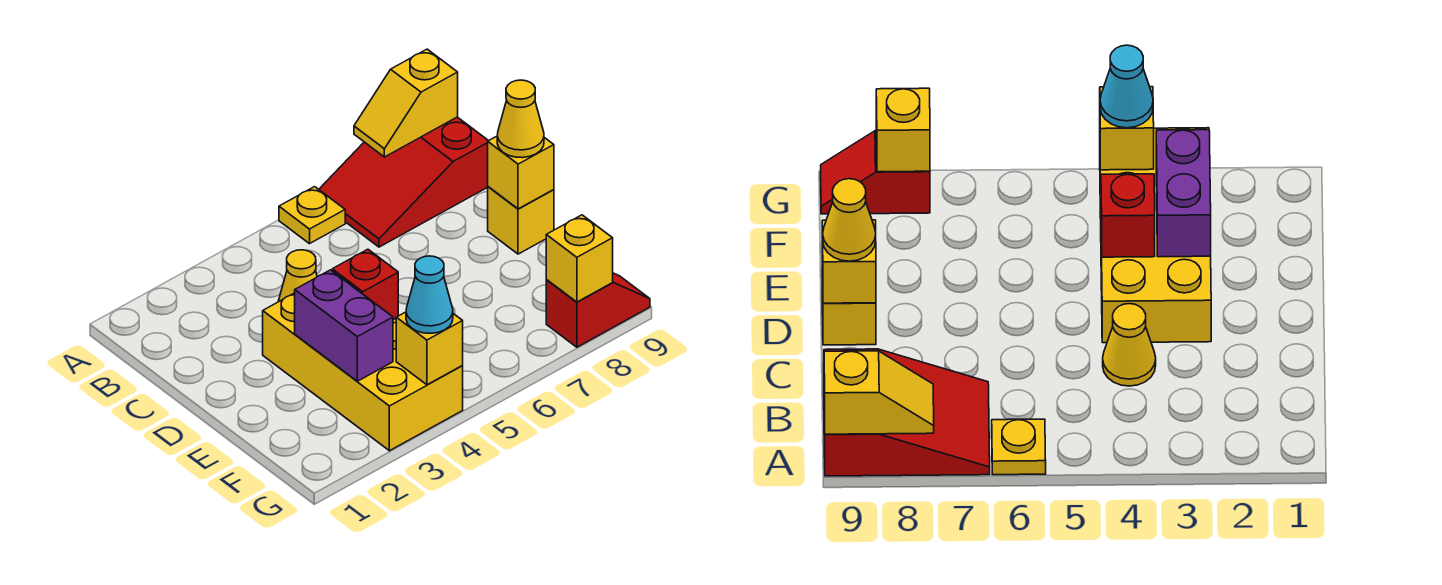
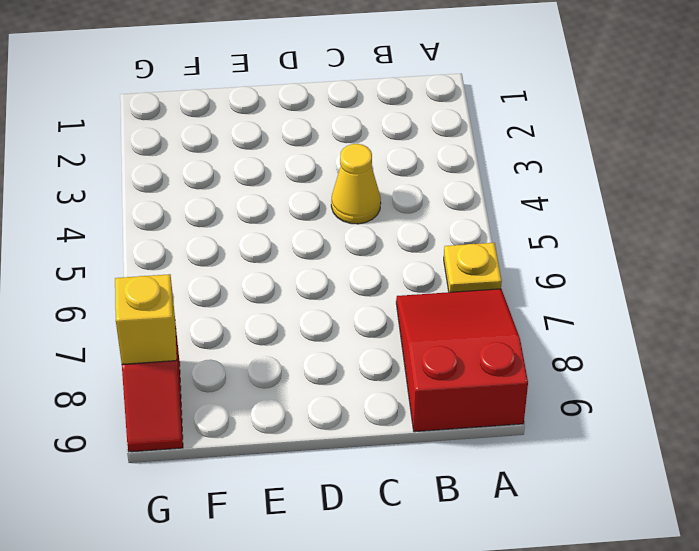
none -> yellow 2x4 brick [263,293,463,451]
none -> yellow 1x1 brick [488,187,554,254]
none -> yellow 1x2 slope [354,49,458,157]

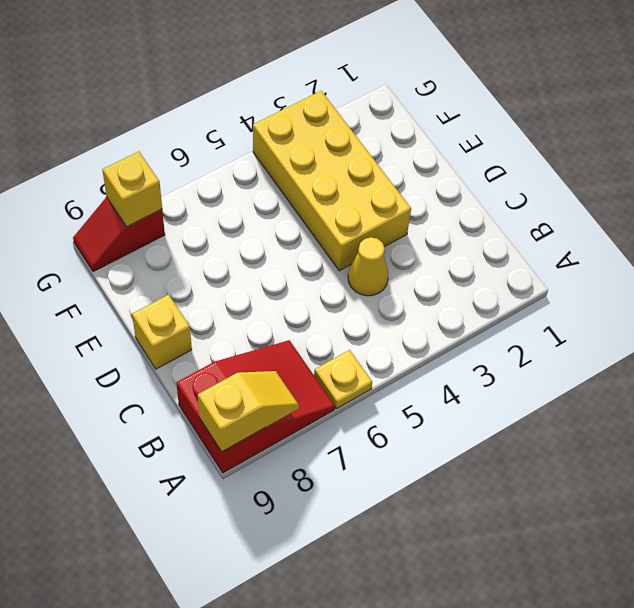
none -> yellow 1x1 brick [488,136,554,209]
none -> purple 1x2 brick [295,270,393,381]
none -> red 1x1 brick [332,249,398,320]

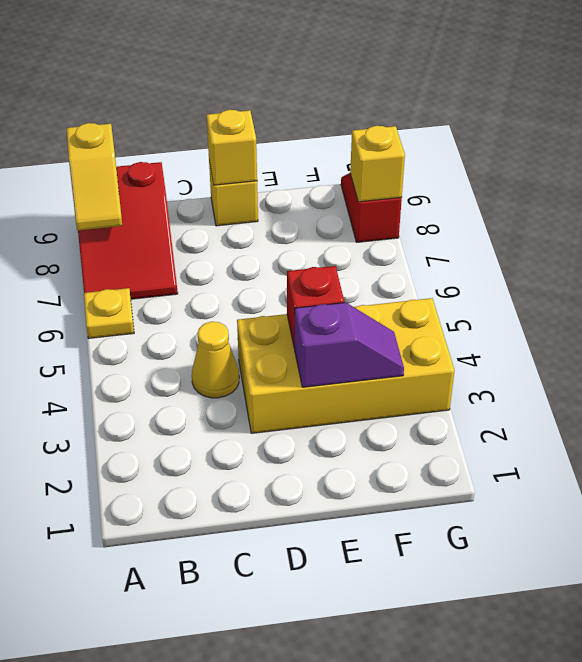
purple 1x2 slope [294,303,404,387] -> purple 1x2 brick [295,270,393,381]
none -> yellow 1x1 brick [396,312,463,385]
none -> yellow 1x1 cone [497,80,544,158]
none -> cyan 1x1 cone [406,256,453,333]

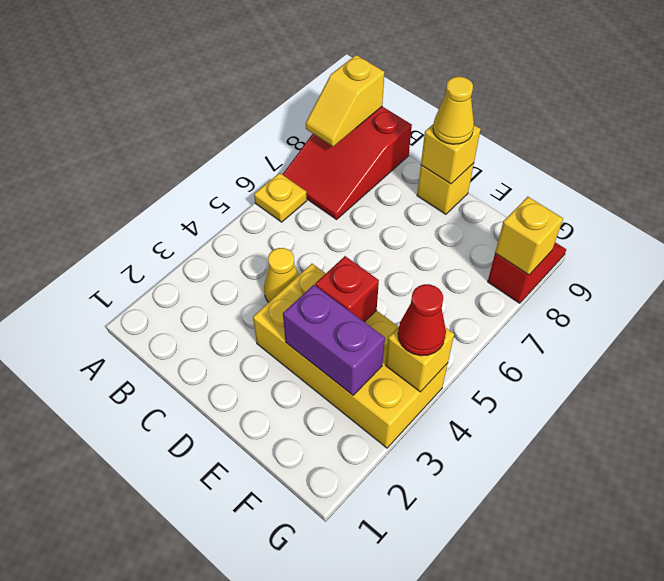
red 1x1 cone [398,284,446,356] -> cyan 1x1 cone [406,256,453,333]

